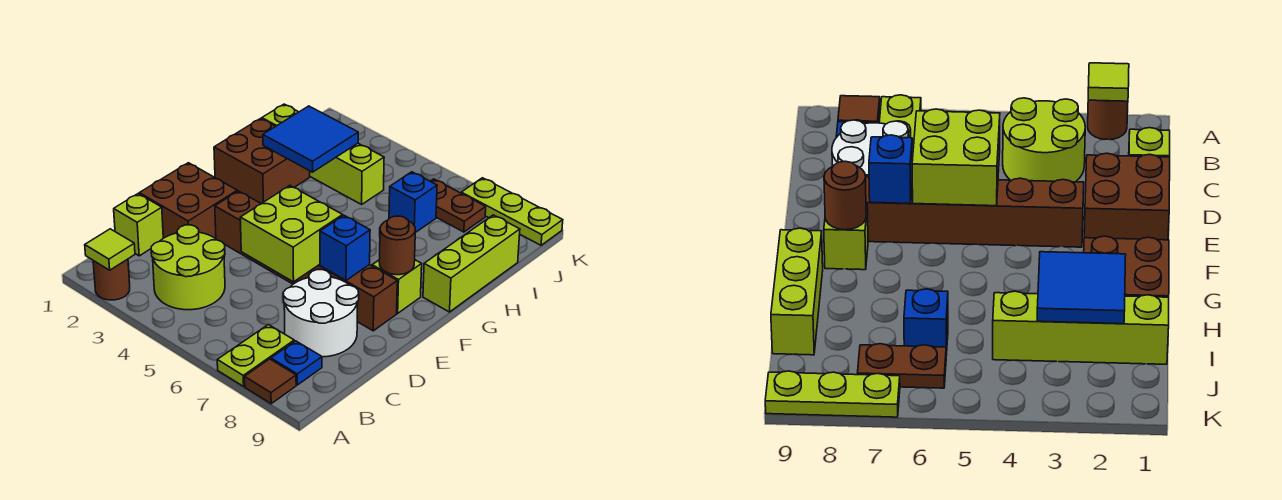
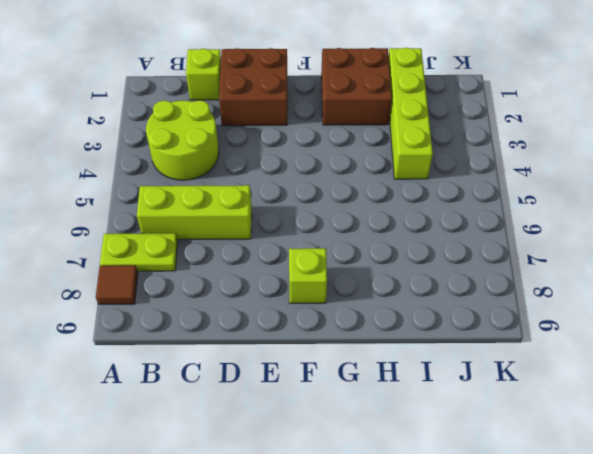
lime 1x3 brick [137,185,252,240] -> lime 1x3 brick moved to [423,215,520,312]
none -> brown 1x1 round brick [93,259,130,300]
none -> blue 1x1 plate [271,341,322,385]
none -> white 2x2 round brick [283,270,359,357]

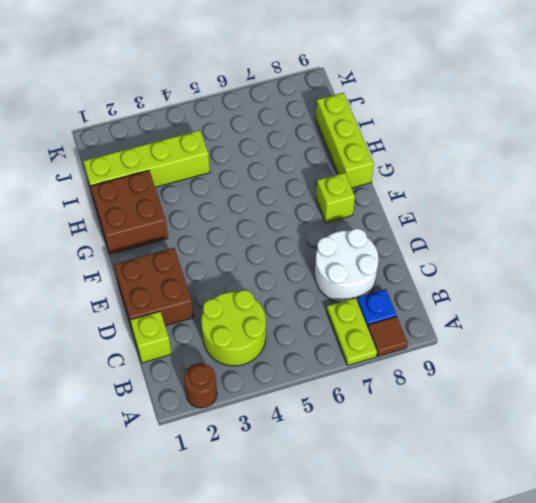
none -> brown 1x6 brick [215,191,397,331]
none -> blue 1x1 brick [389,172,437,233]
none -> brown 1x2 plate [430,179,486,232]

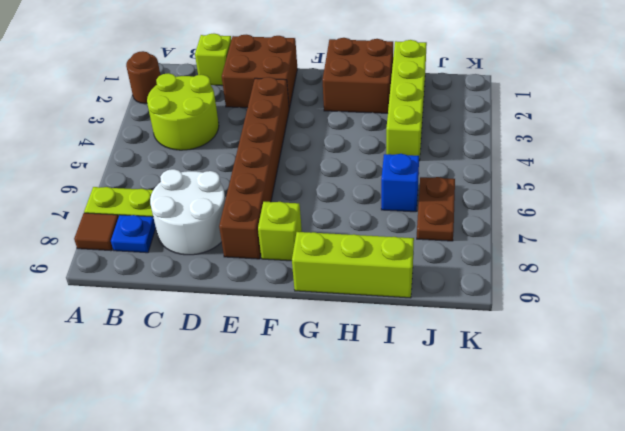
none -> lime 1x3 plate [461,178,563,245]
none -> lime 1x1 tile [85,229,135,270]
none -> lime 2x2 brick [240,186,343,282]

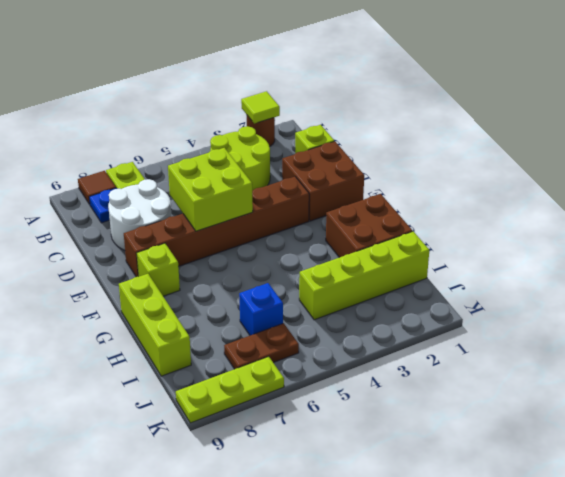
none -> blue 1x1 brick [320,215,370,280]
none -> brown 1x1 round brick [379,216,415,275]
none -> blue 2x2 tile [263,106,358,172]

